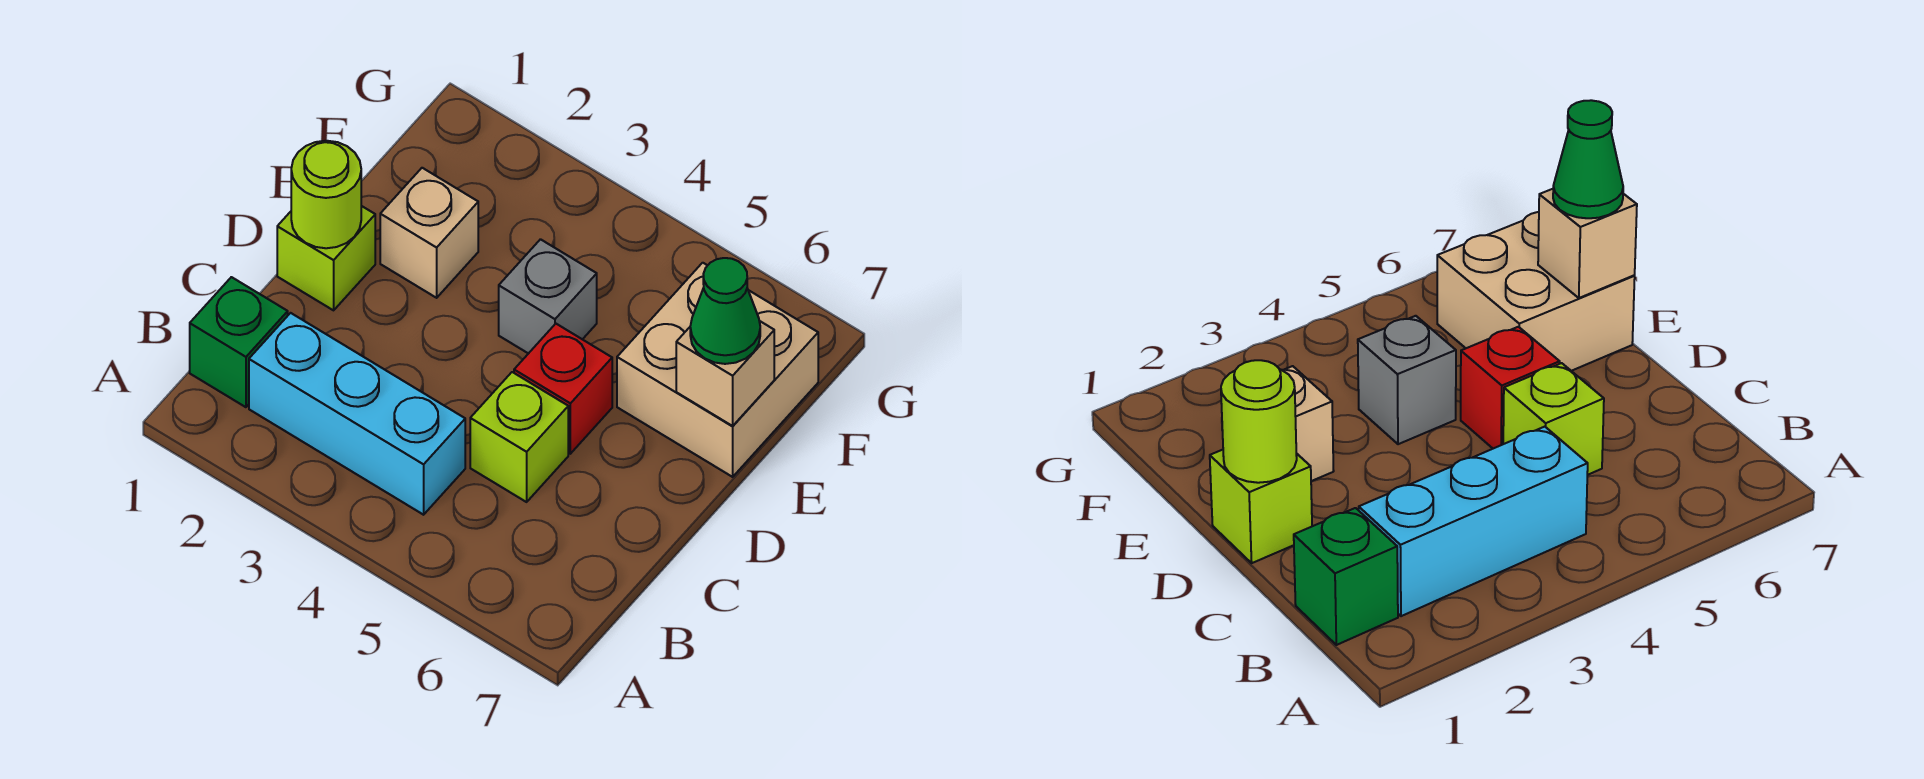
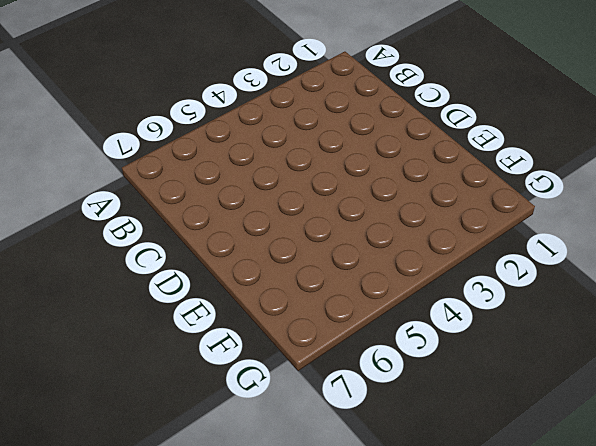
none -> green 1x1 brick [190,277,288,407]
none -> cyan 1x3 brick [249,313,465,515]

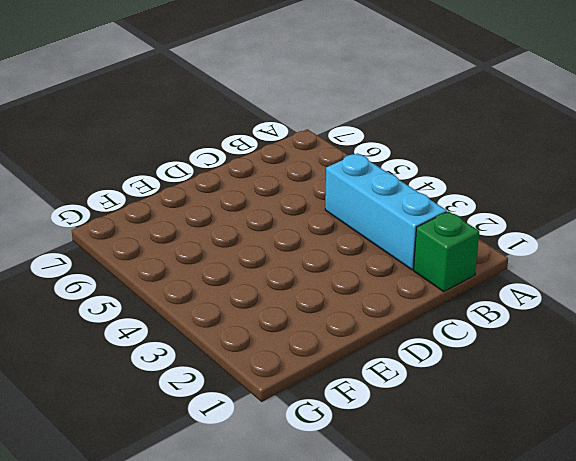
none -> lime 1x1 brick [470,372,568,502]
none -> lime 1x1 brick [277,206,375,310]

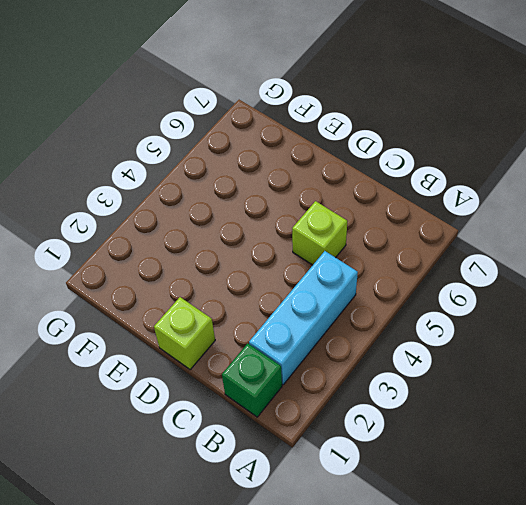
none -> red 1x1 brick [514,324,612,454]
none -> tan 1x1 brick [380,168,478,298]

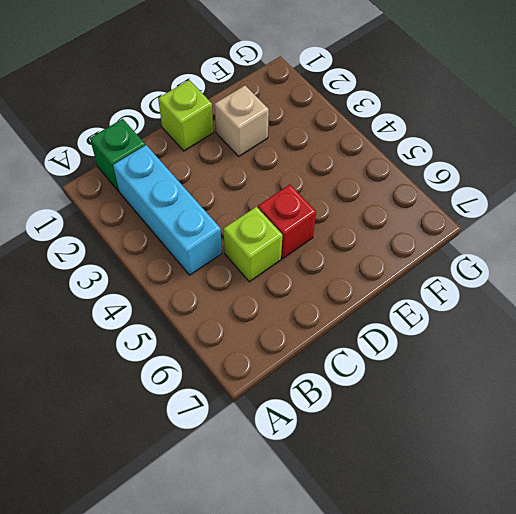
none -> grey 1x1 brick [499,239,597,354]
none -> tan 2x2 brick [617,263,818,477]

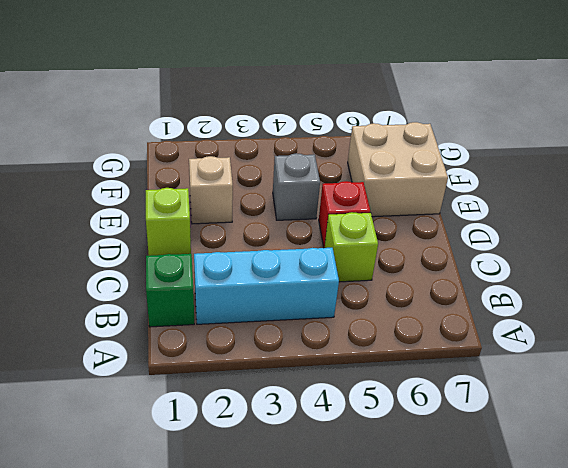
none -> lime 1x1 round brick [291,141,361,248]
none -> tan 1x1 brick [676,321,774,426]

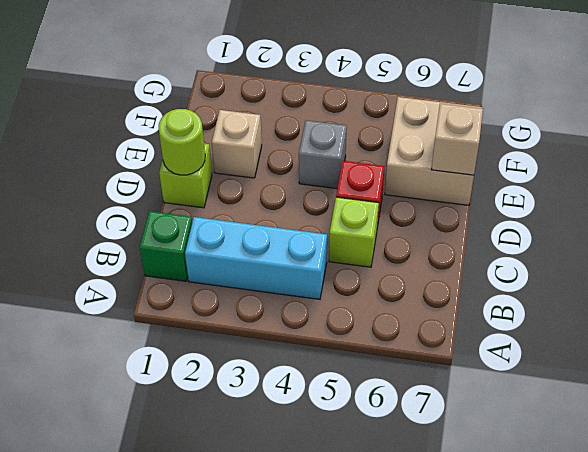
none -> green 1x1 cone [690,258,760,364]

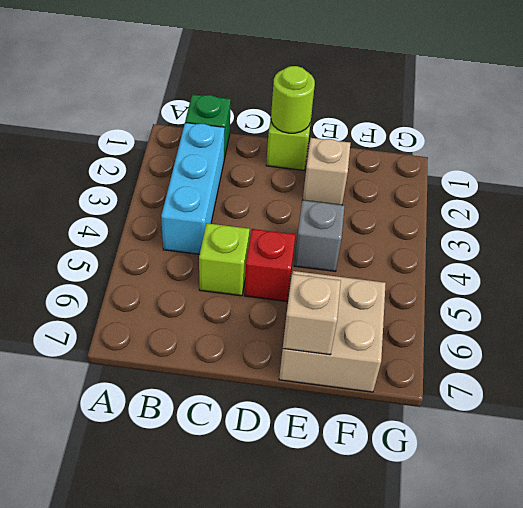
none -> green 1x1 cone [690,258,760,364]

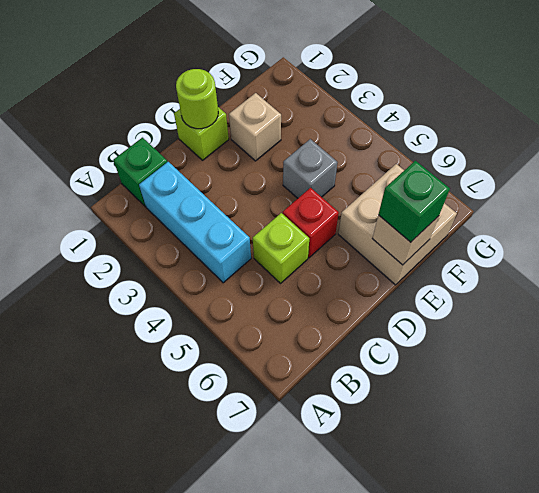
green 1x1 brick [378,161,450,242] -> green 1x1 cone [690,258,760,364]

